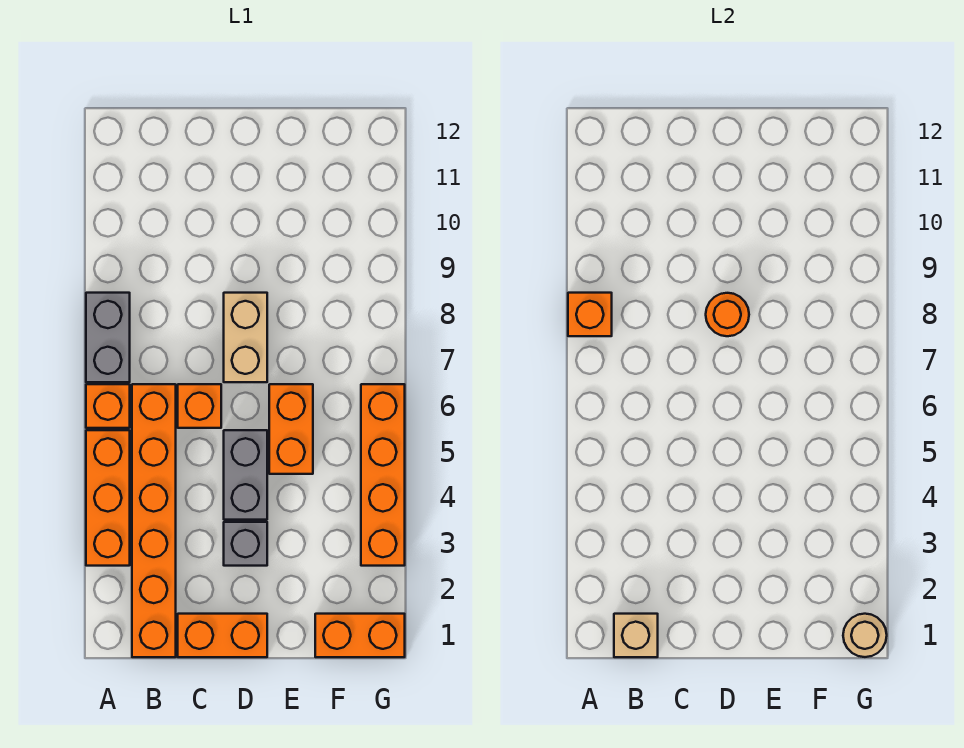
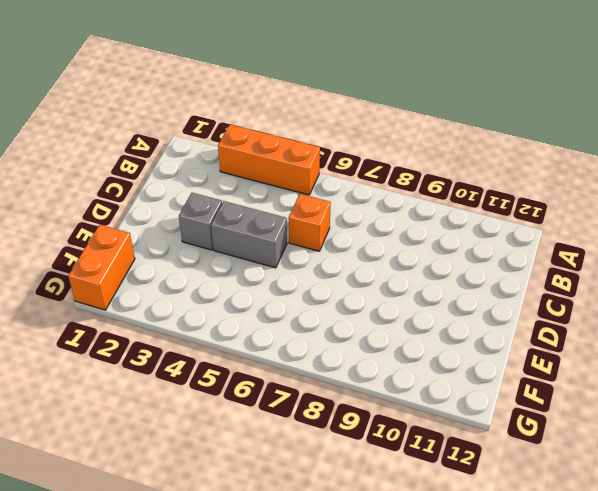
none -> orange 1x1 brick [86,384,130,428]
none -> grey 1x2 brick [86,293,130,382]
none -> orange 1x6 brick [132,384,176,657]

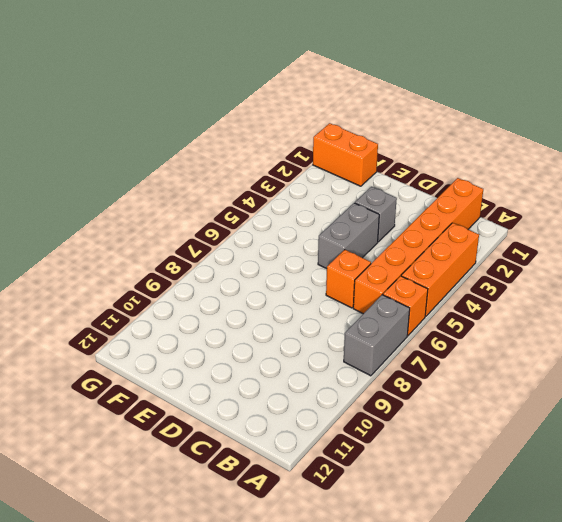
none -> orange 1x2 brick [178,614,267,657]
none -> tan 1x2 brick [224,293,267,382]
none -> orange 1x2 brick [269,384,313,474]

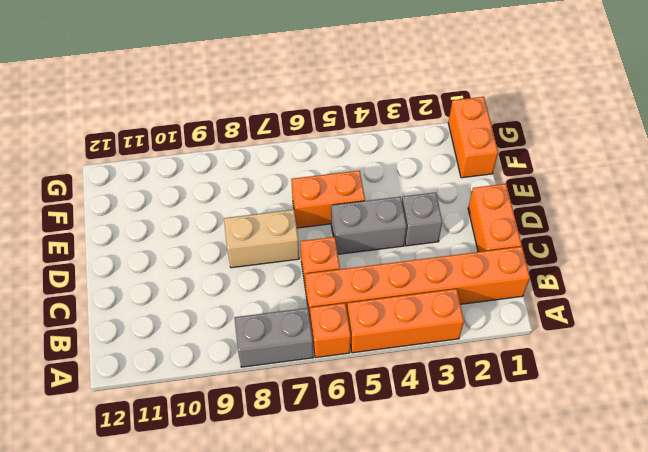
none -> orange 1x4 brick [361,384,405,566]
none -> orange 1x1 brick [568,293,612,336]
none -> tan 1x1 brick [614,614,658,657]

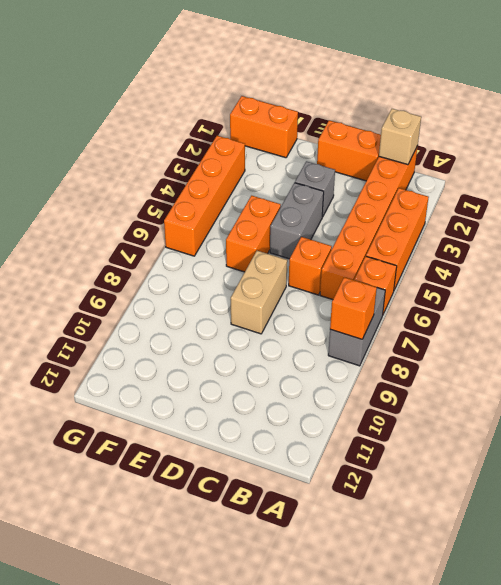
none -> orange 1x1 round brick [706,293,749,336]
none -> tan 1x1 round brick [843,614,887,657]

